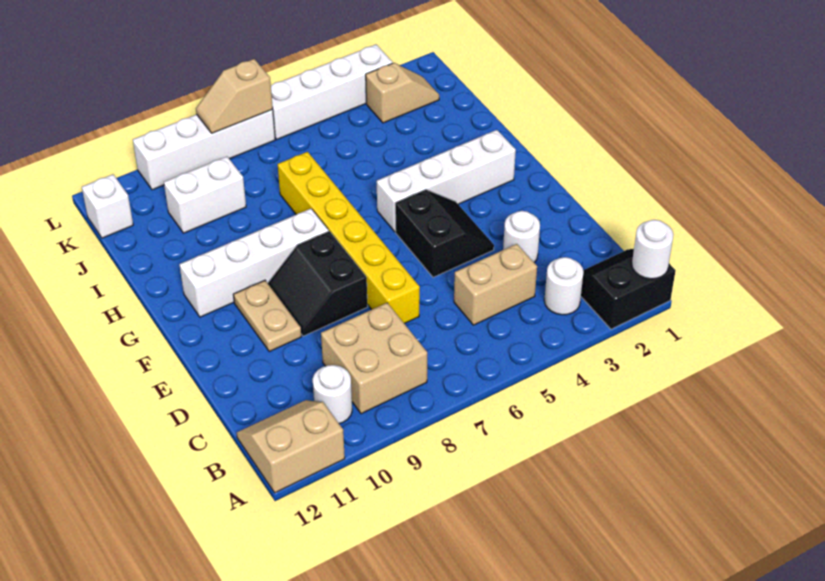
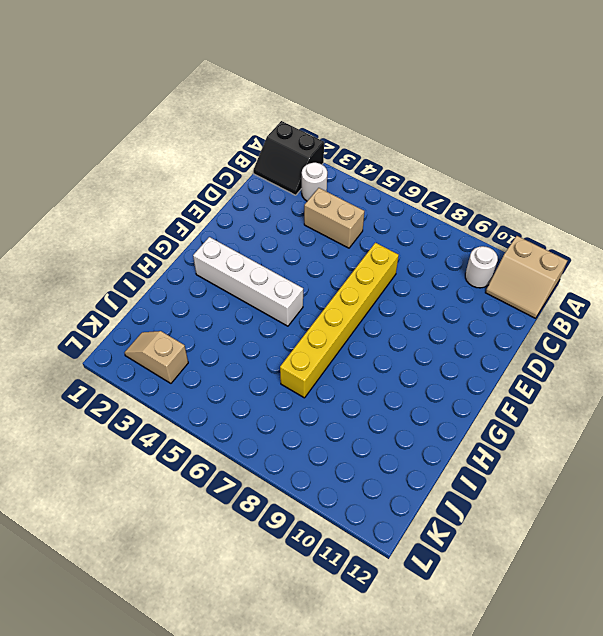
none -> tan 2x2 brick [321,303,427,414]
none -> white 1x1 round brick [503,211,540,263]
none -> black 2x2 slope [395,190,494,277]

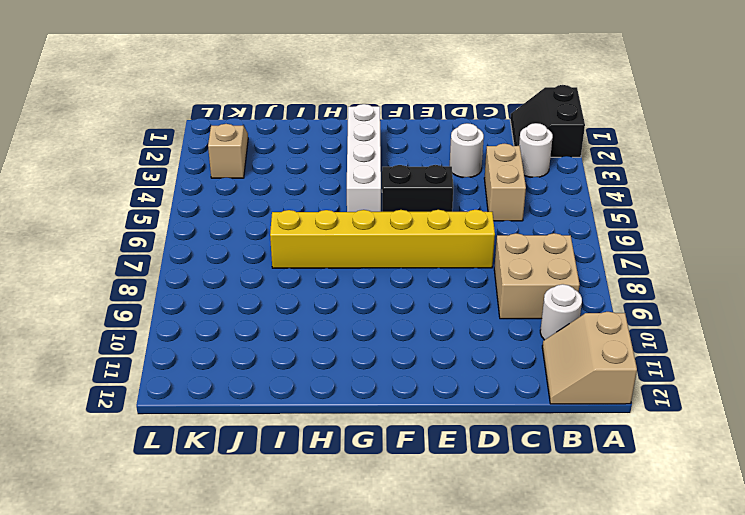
none -> black 2x2 slope [268,231,368,336]
none -> tan 1x2 plate [233,280,301,351]
none -> white 1x4 brick [179,209,329,317]

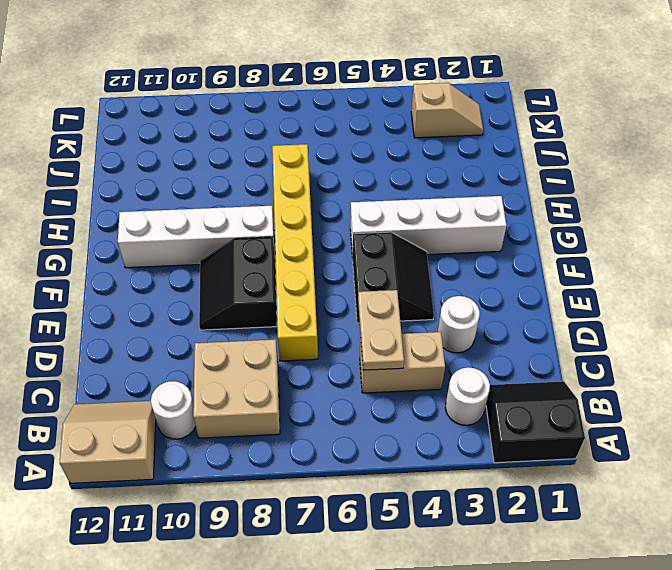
tan 1x2 plate [358,290,404,370] -> tan 1x2 plate moved to [233,280,301,351]
none -> white 1x2 brick [164,157,246,233]
none -> white 1x1 brick [82,174,133,238]
none -> white 1x4 brick [271,45,393,139]

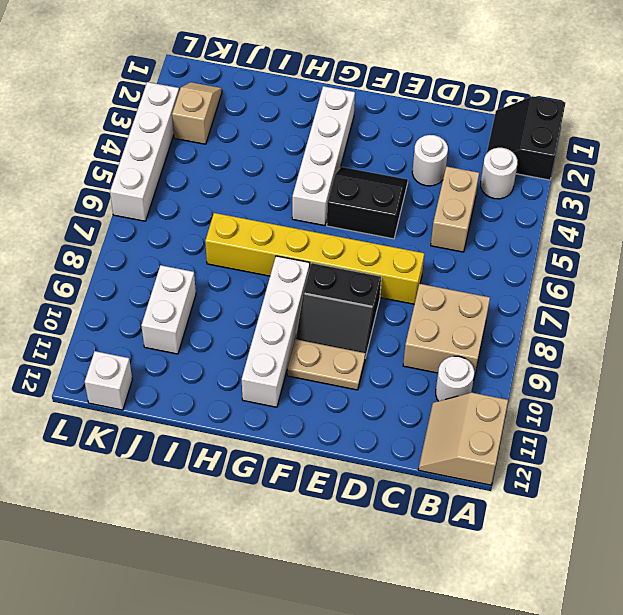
none -> white 1x4 brick [133,110,275,190]
none -> white 1x1 round brick [632,220,673,279]
none -> tan 1x2 slope [196,59,273,133]

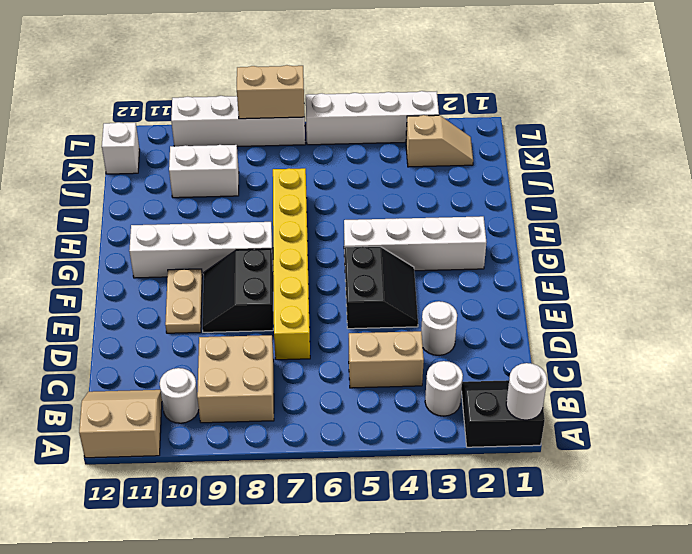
tan 1x2 brick [237,65,304,119] -> tan 1x2 slope [196,59,273,133]

